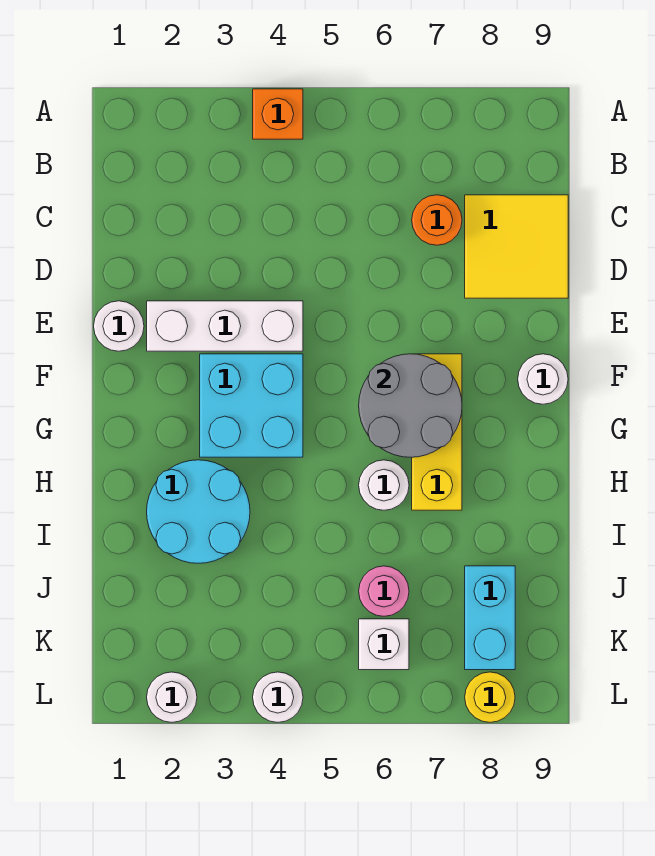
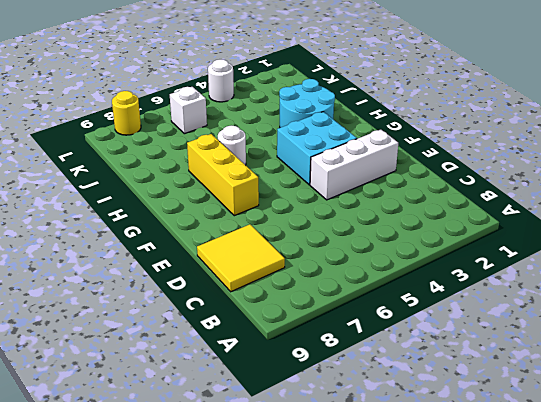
none -> orange 1x1 brick [253,89,303,139]
none -> orange 1x1 round brick [412,195,462,245]
none -> white 1x1 round brick [94,301,144,351]

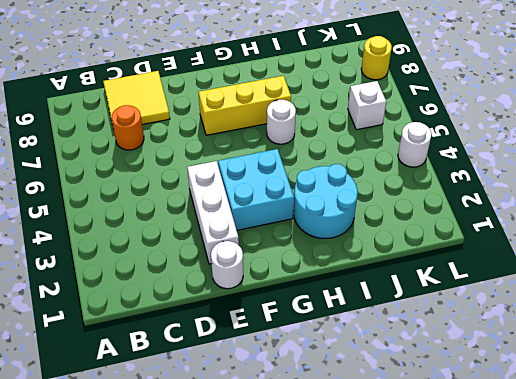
none -> orange 1x1 brick [253,89,303,139]
none -> white 1x1 round brick [518,354,568,404]
none -> pink 1x1 round brick [359,566,409,616]

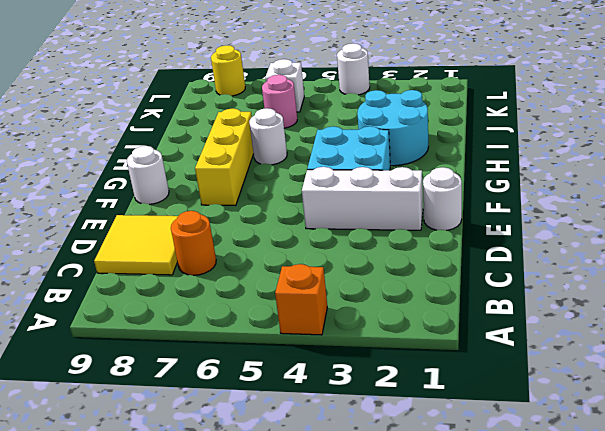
none -> cyan 1x2 brick [465,566,515,670]
none -> white 1x1 round brick [147,672,197,722]
none -> grey 2x2 round brick [359,354,462,457]

